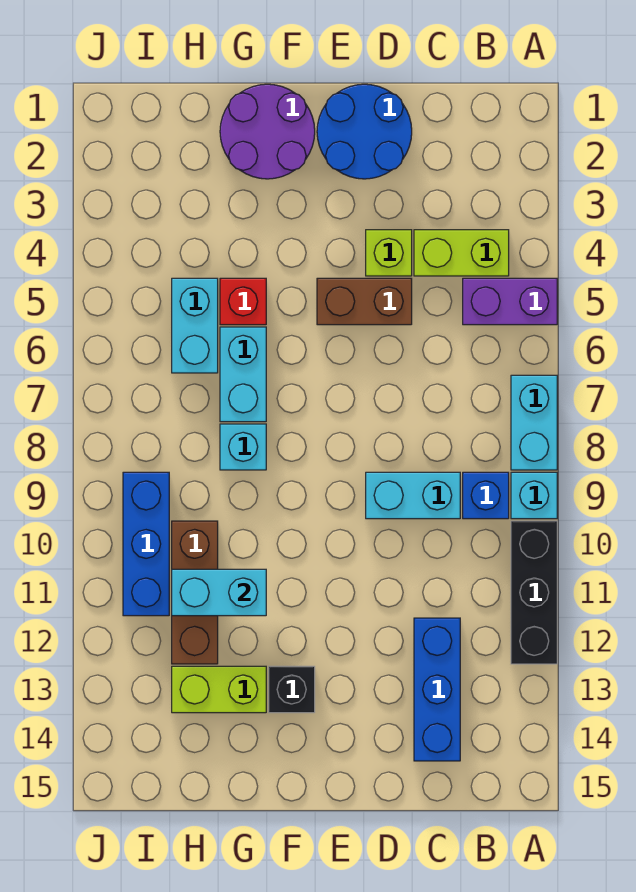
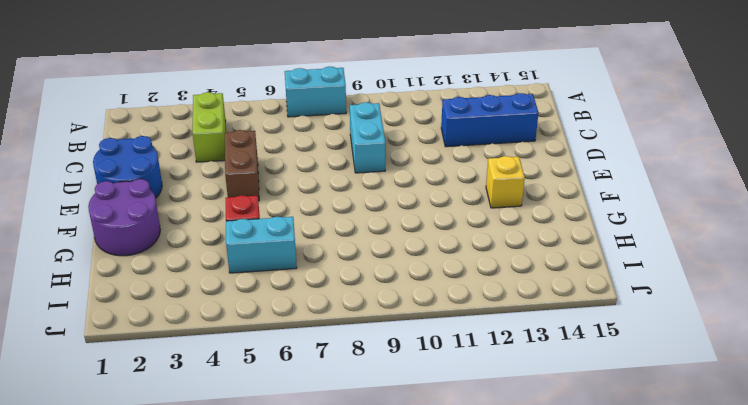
yellow 1x1 brick [486,156,525,208] -> black 1x1 brick [269,666,315,713]
none -> purple 1x2 brick [463,278,557,325]
none -> cyan 1x1 brick [511,472,557,519]
none -> black 1x3 brick [511,521,557,664]

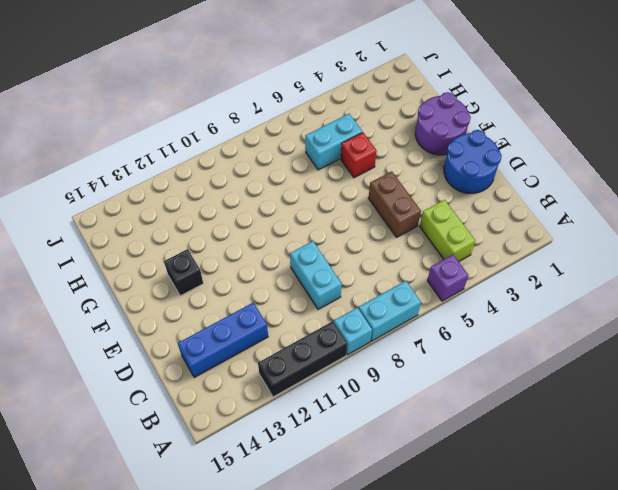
purple 1x1 brick [427,255,468,301] -> purple 1x2 brick [463,278,557,325]
none -> blue 1x1 brick [463,472,509,519]
none -> lime 1x1 brick [366,230,412,276]
none -> cyan 1x2 brick [220,327,266,422]

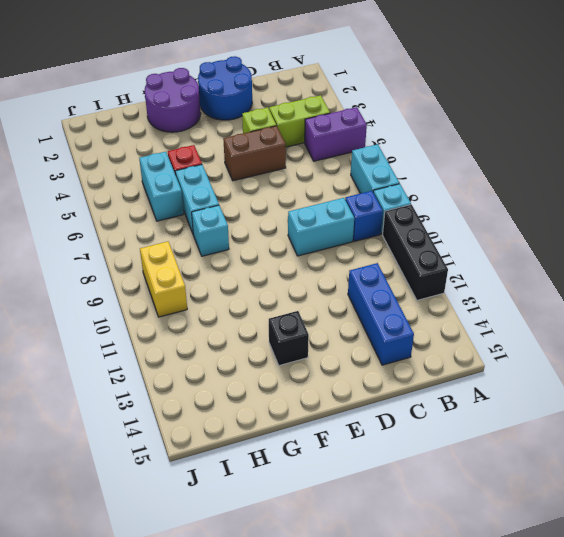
yellow 1x2 brick [140,242,187,317] -> blue 1x3 brick [123,472,169,616]
none -> lime 1x2 brick [172,666,266,713]
none -> brown 1x3 brick [172,521,218,664]
none -> cyan 1x2 brick [172,569,266,616]

